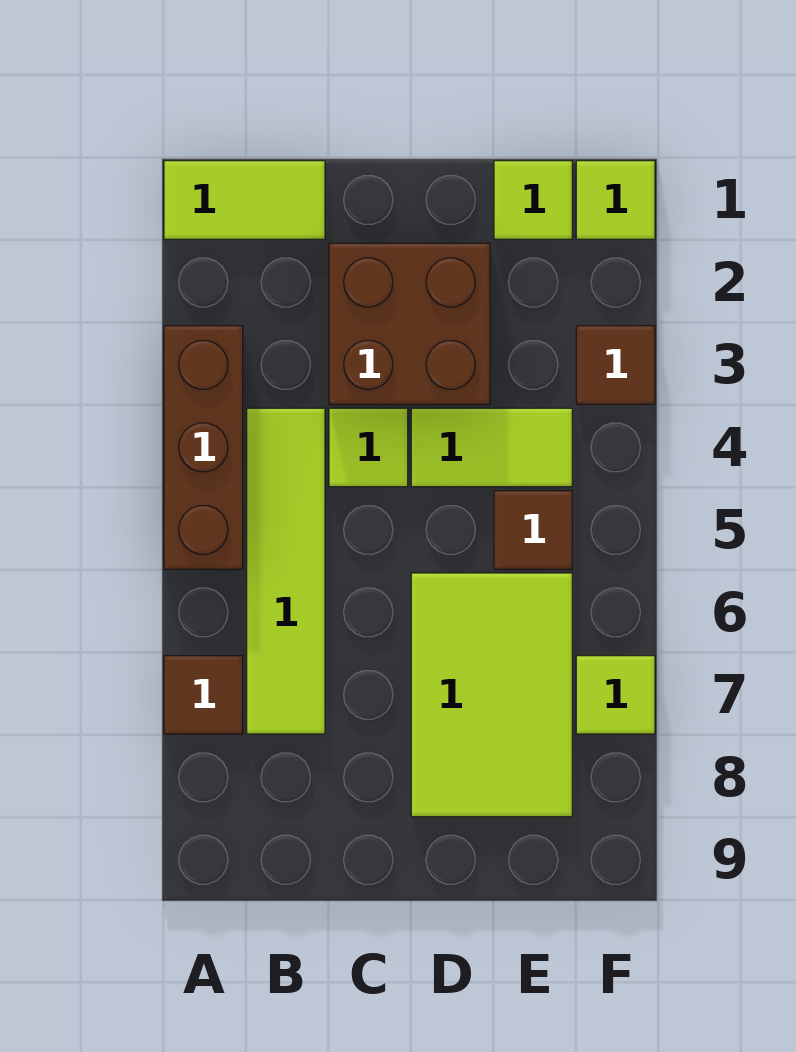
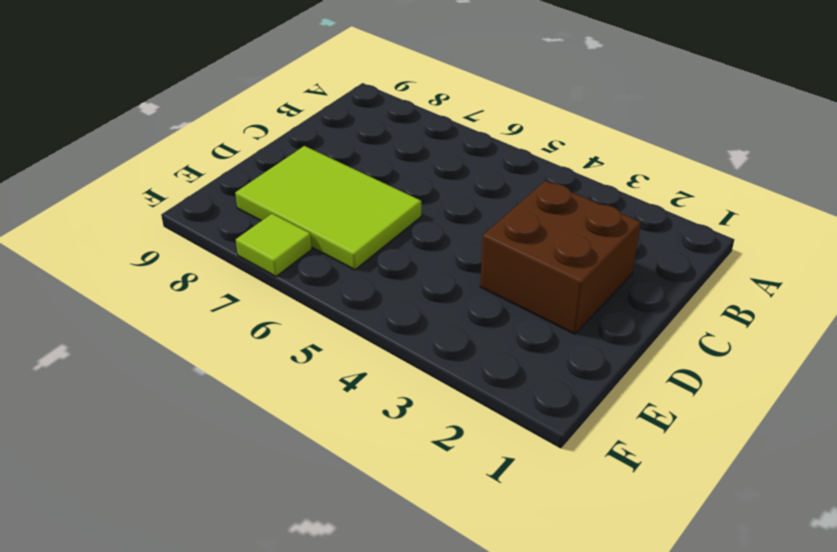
none -> lime 1x2 tile [164,161,325,239]
none -> brown 1x3 brick [164,326,243,569]
none -> brown 1x1 tile [164,656,243,734]

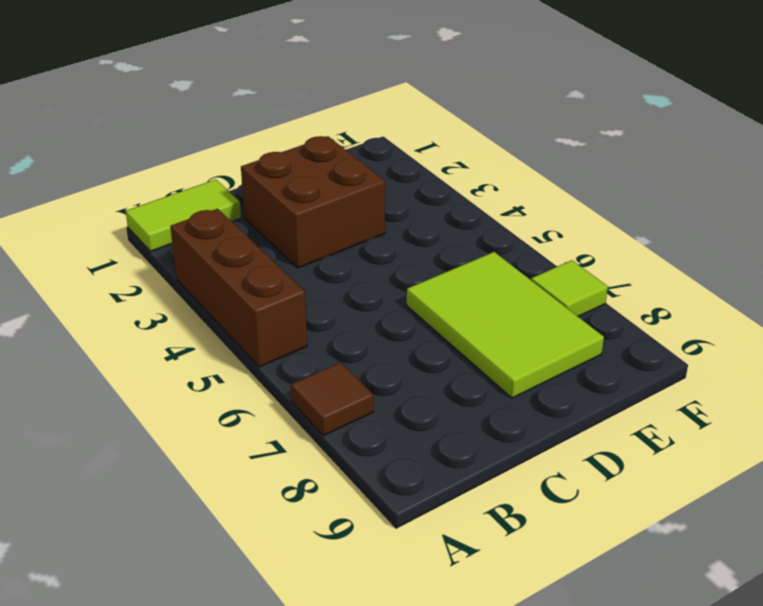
none -> lime 1x4 tile [247,408,325,734]
none -> lime 1x1 tile [329,408,408,487]
none -> lime 1x2 tile [411,408,572,487]

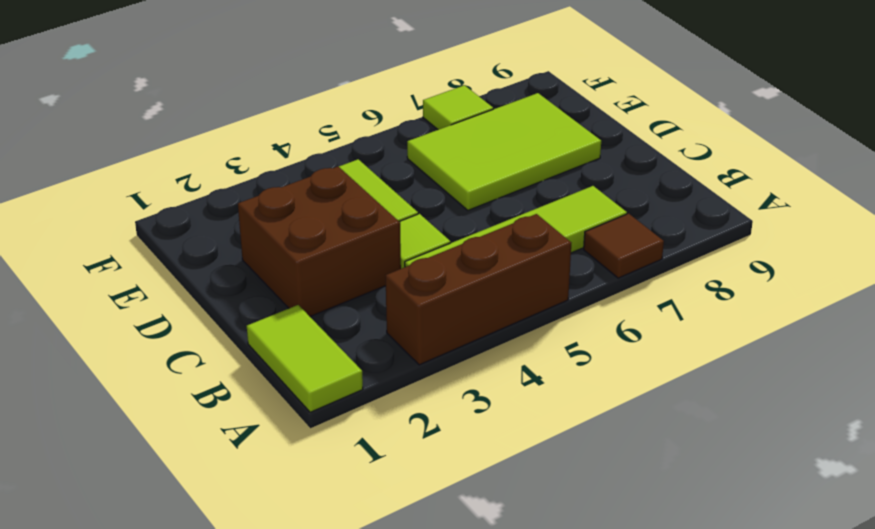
none -> lime 1x1 tile [494,161,572,239]
none -> brown 1x1 tile [494,491,572,569]
none -> lime 1x1 tile [576,161,655,239]

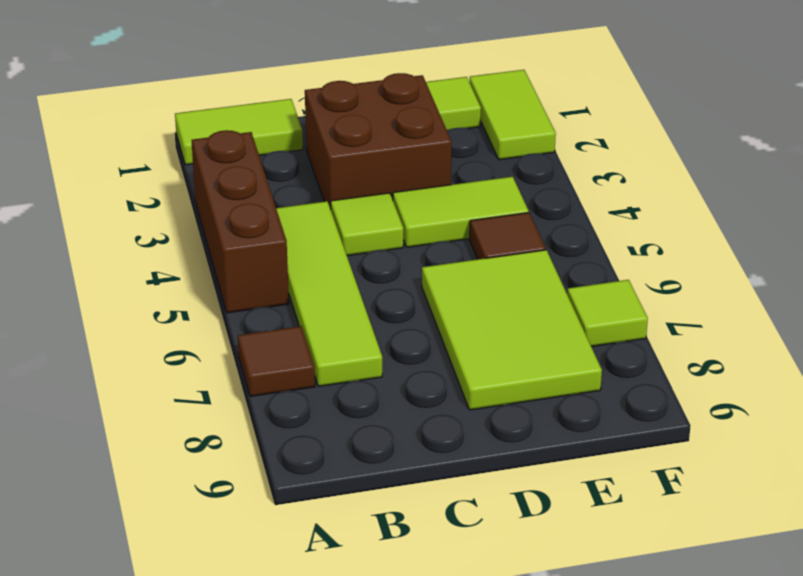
lime 1x2 tile [469,70,556,160] -> lime 1x1 tile [576,161,655,239]
none -> brown 1x1 tile [576,326,655,404]

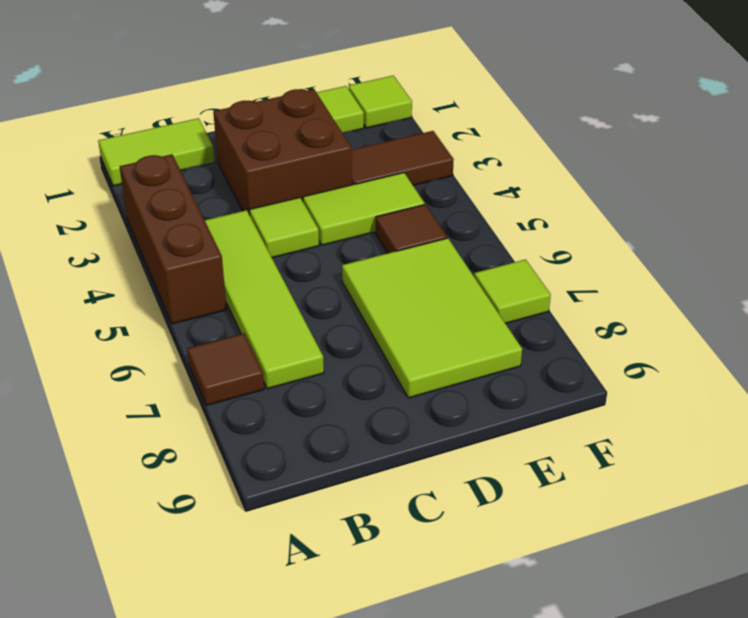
brown 1x2 tile [351,131,454,185] -> brown 1x1 tile [576,326,655,404]

